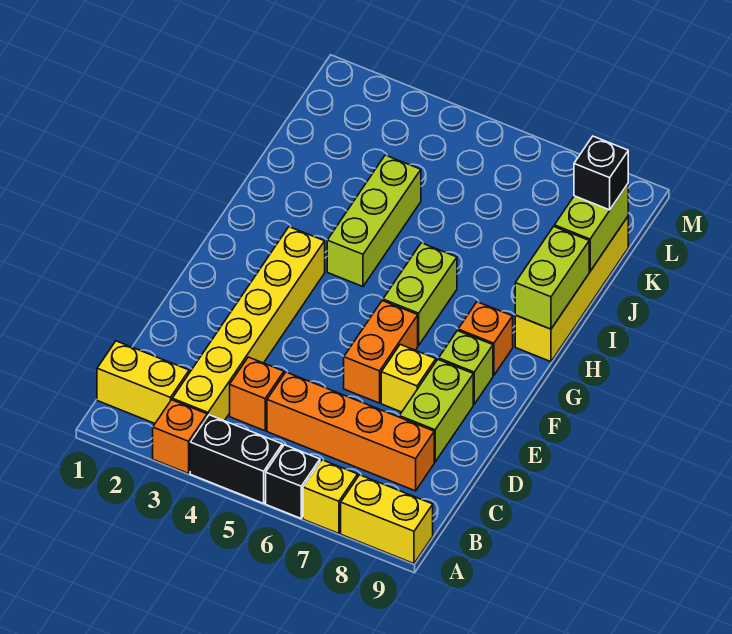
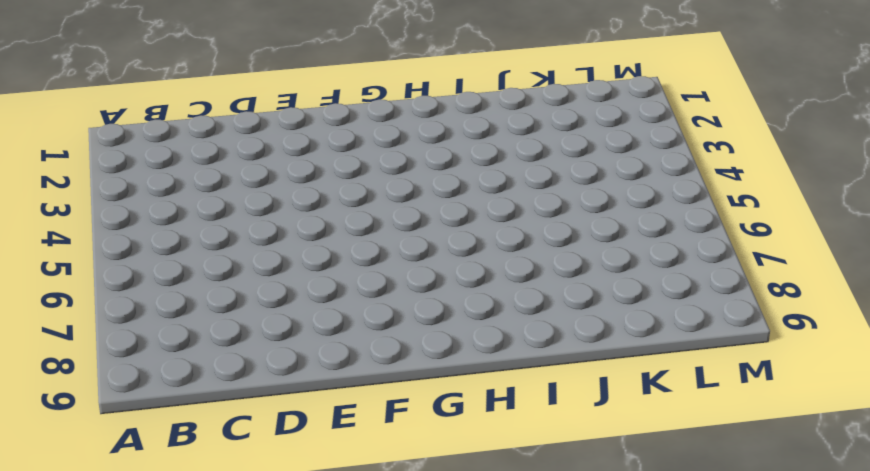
none -> orange 1x1 brick [153,400,207,474]
none -> black 1x2 brick [190,415,282,503]
none -> black 1x1 brick [266,445,320,518]

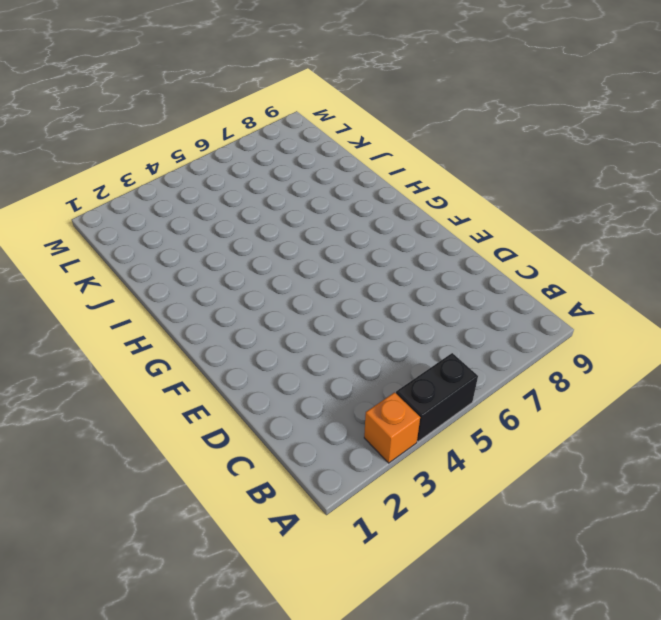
none -> black 1x1 brick [266,445,320,518]
none -> yellow 1x1 brick [303,460,358,534]
none -> yellow 1x2 brick [341,475,433,564]

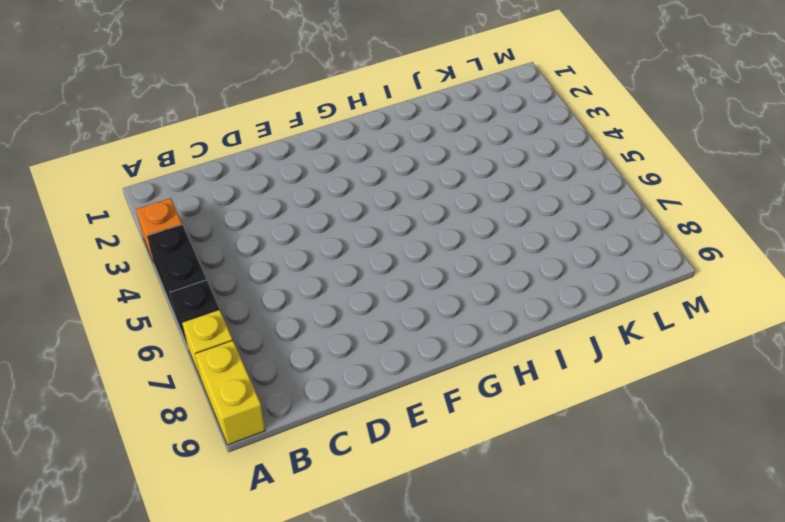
none -> yellow 1x2 brick [97,341,189,423]
none -> yellow 1x6 brick [172,227,325,421]
none -> orange 1x1 brick [230,357,284,431]

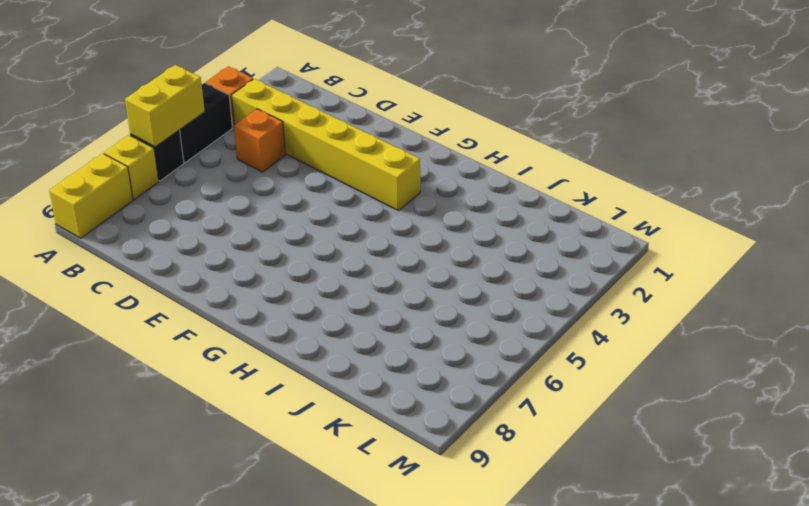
yellow 1x2 brick [125,65,205,147] -> yellow 1x2 brick moved to [97,341,189,423]
none -> orange 1x4 brick [267,372,434,491]
none -> lime 1x2 brick [399,360,473,462]
none -> orange 1x2 brick [344,301,418,403]

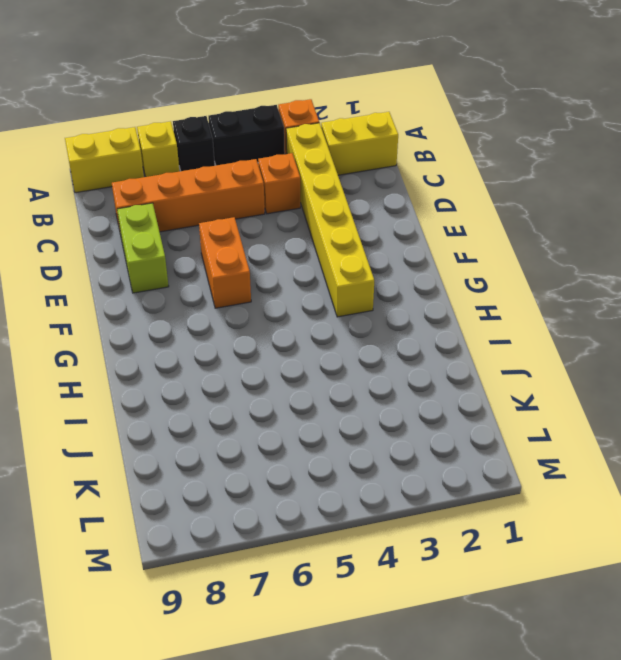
none -> yellow 1x1 brick [381,344,436,412]
none -> lime 1x1 brick [439,331,493,404]
none -> lime 1x2 brick [383,243,457,345]

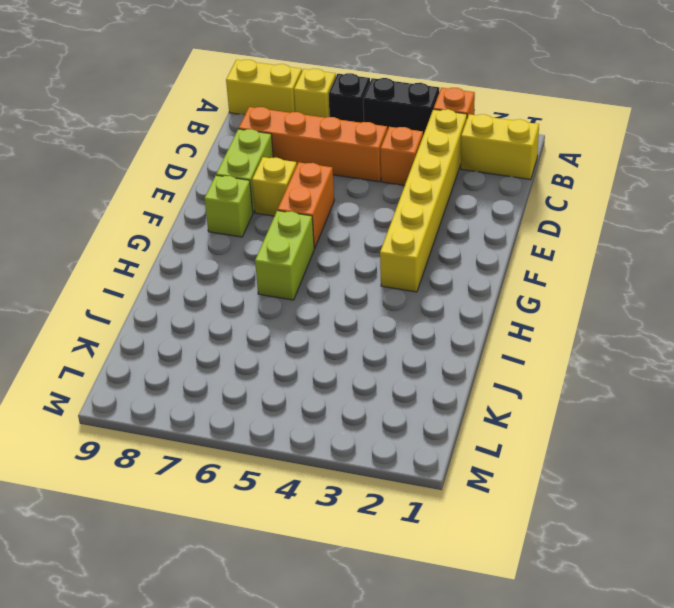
none -> orange 1x1 brick [458,302,513,375]
none -> lime 1x3 brick [327,155,421,287]
none -> yellow 1x4 brick [515,217,628,362]

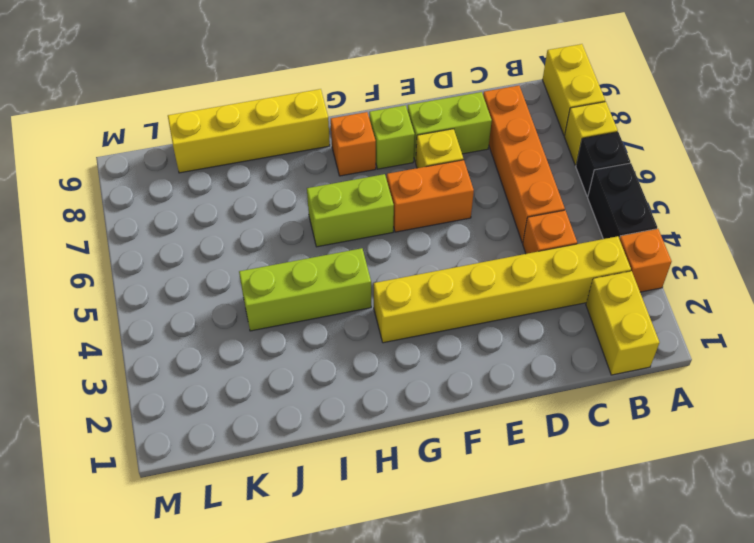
none -> lime 1x2 brick [515,226,589,329]
none -> lime 1x2 brick [554,184,628,271]
none -> black 1x1 brick [574,136,628,210]

